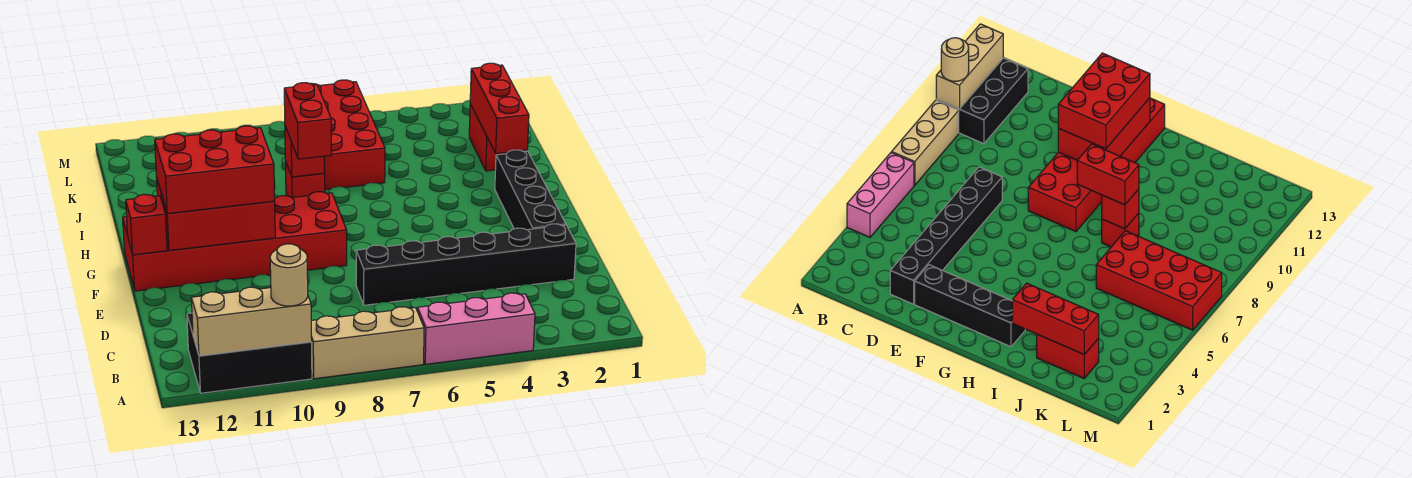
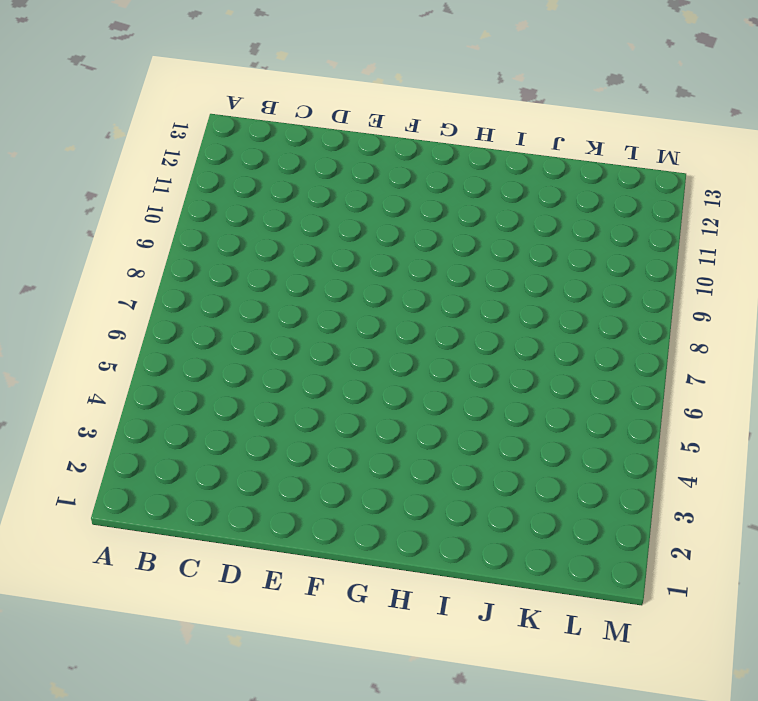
none -> pink 1x3 brick [417,293,535,364]
none -> tan 1x3 brick [311,307,424,379]
none -> black 2x3 brick [187,313,312,393]

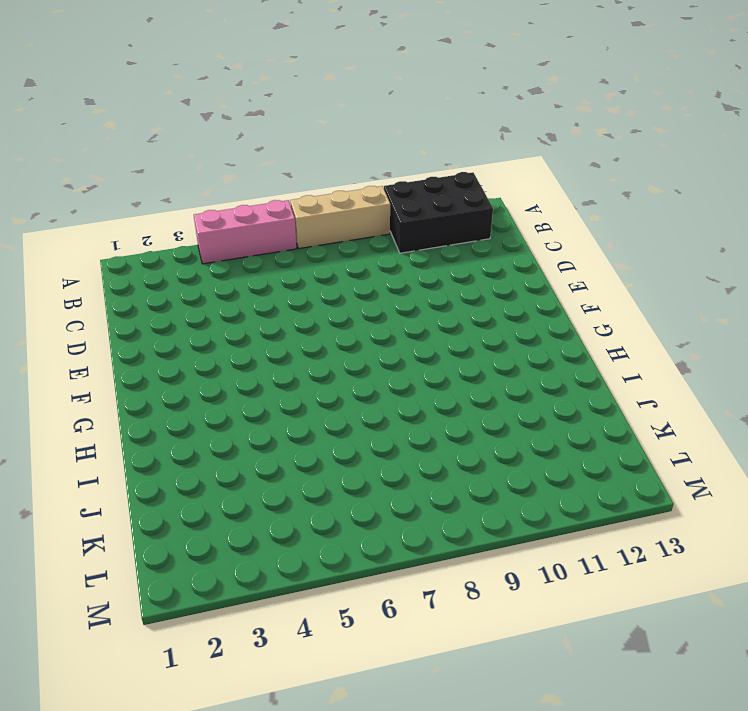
none -> black 1x6 brick [356,224,576,305]
none -> black 1x4 brick [495,150,566,230]
none -> red 2x6 brick [123,192,347,291]

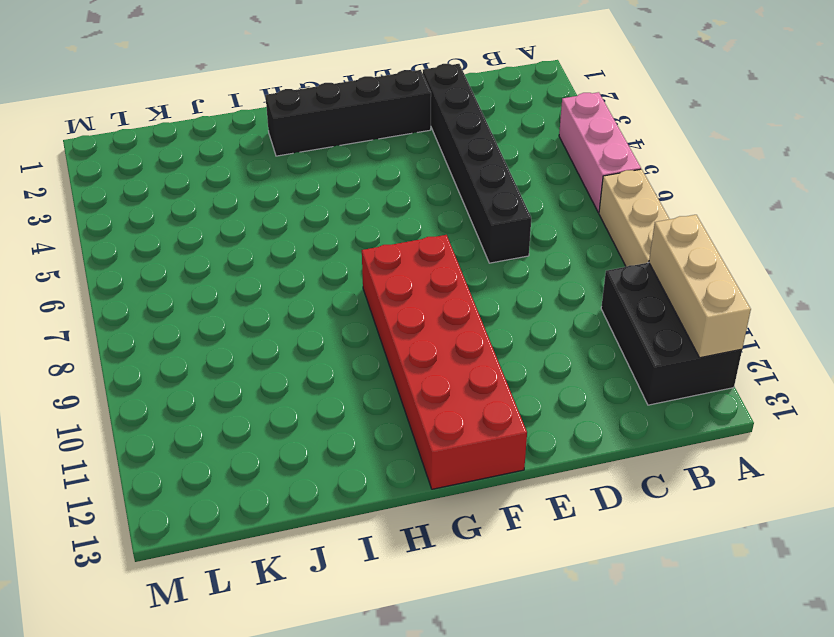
none -> red 1x1 brick [285,161,325,197]
none -> red 1x2 brick [469,104,508,171]
none -> red 2x4 brick [310,80,385,190]

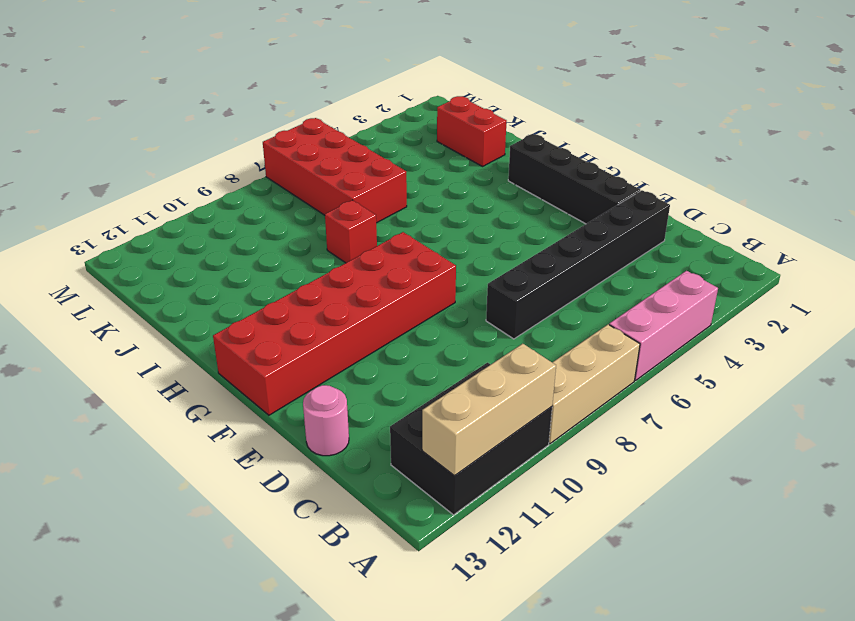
pink 1x1 round brick [303,385,349,456] -> none
none -> red 2x3 brick [156,177,275,250]
none -> red 1x1 brick [126,194,167,255]
none -> red 1x3 brick [470,63,529,154]

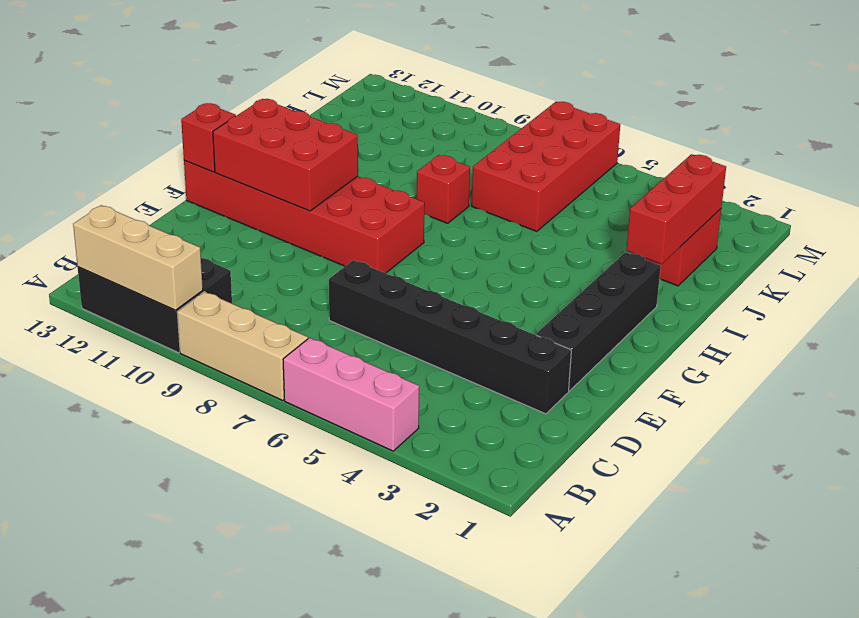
none -> red 1x1 brick [285,126,325,177]
none -> tan 1x1 round brick [270,244,308,306]
none -> red 2x3 brick [155,126,275,213]

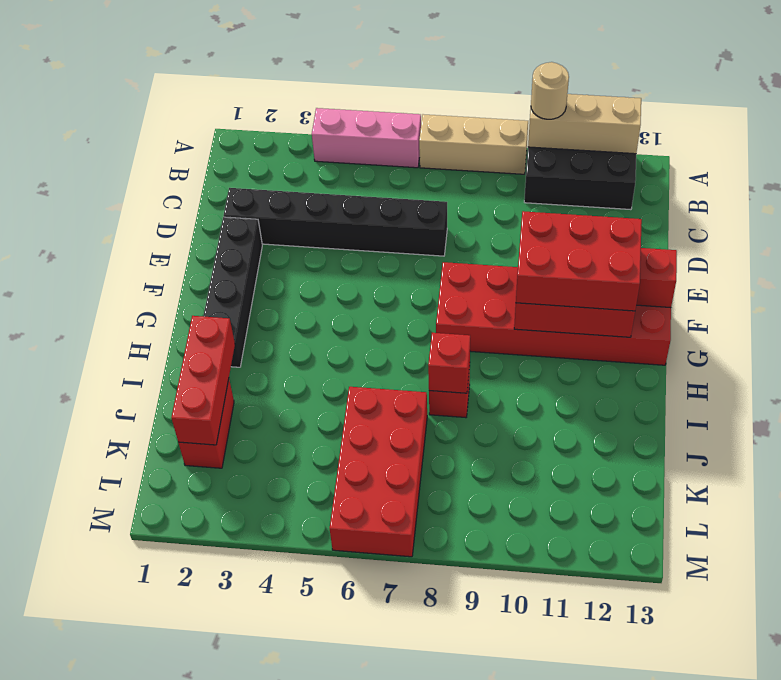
none -> red 1x2 brick [284,83,331,159]

